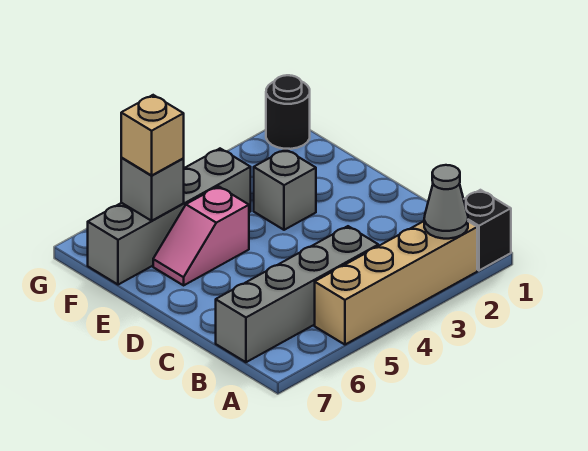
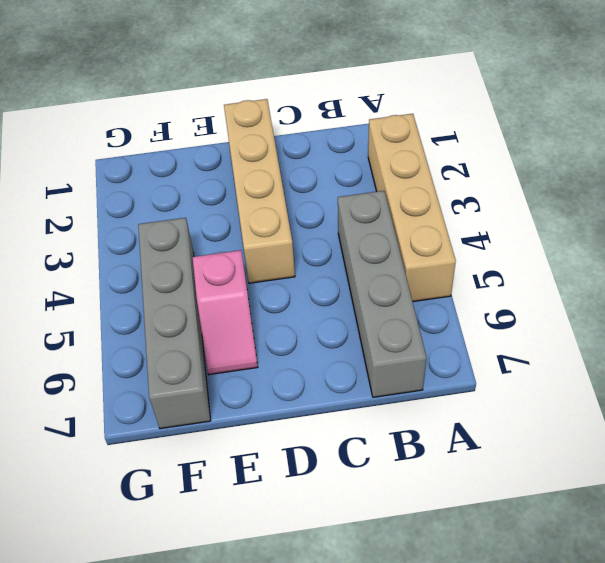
tan 1x4 brick [224,99,295,283] -> none
none -> black 1x1 brick [464,190,511,270]
none -> grey 1x1 brick [254,149,316,230]

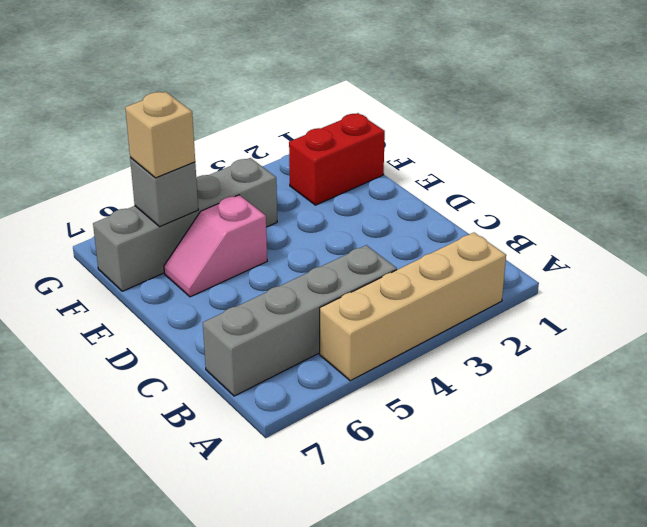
red 1x2 brick [289,113,385,205] -> none
none -> black 1x1 brick [464,190,511,270]
none -> grey 1x1 brick [254,149,316,230]

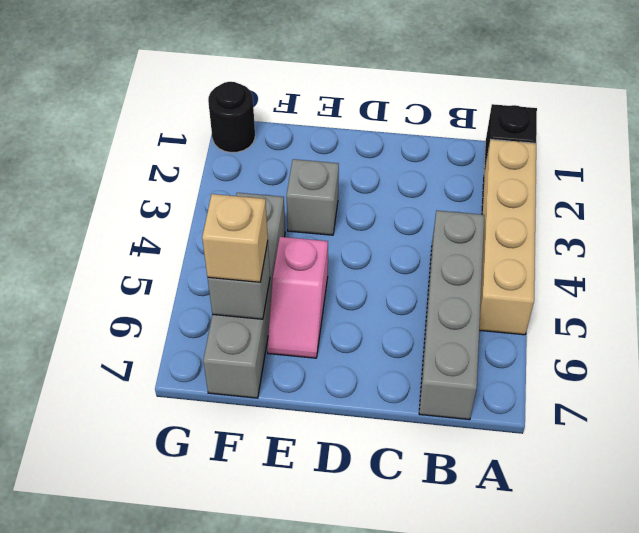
none -> grey 1x1 cone [424,165,468,239]

